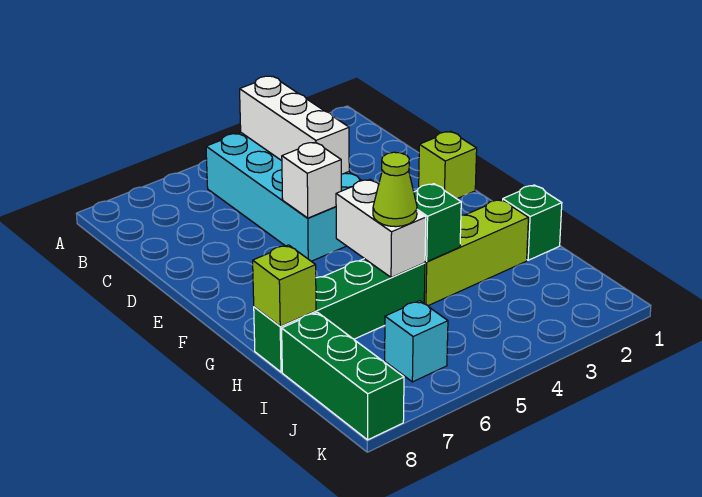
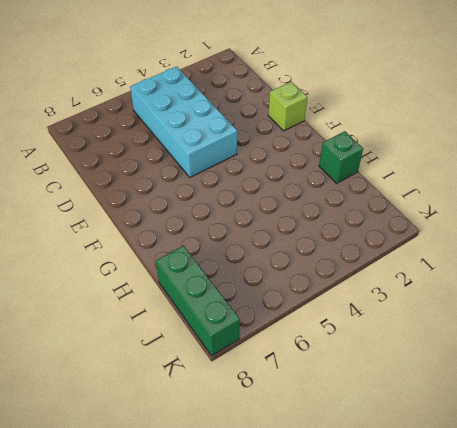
none -> lime 1x3 brick [424,200,528,306]
none -> green 1x4 brick [254,259,425,372]
none -> cyan 1x1 brick [385,301,448,382]

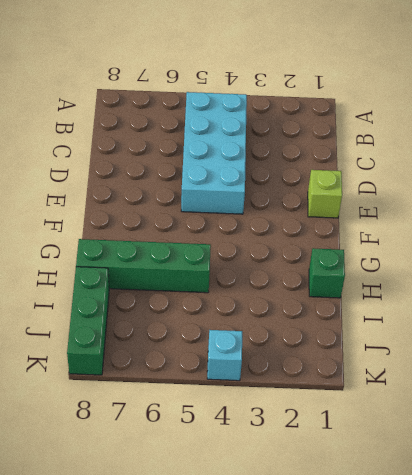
cyan 1x1 brick [207,330,242,381] -> cyan 1x1 brick moved to [385,301,448,382]
none -> lime 1x3 brick [424,200,528,306]
none -> white 1x3 brick [240,76,349,174]
none -> white 1x1 brick [282,142,341,218]

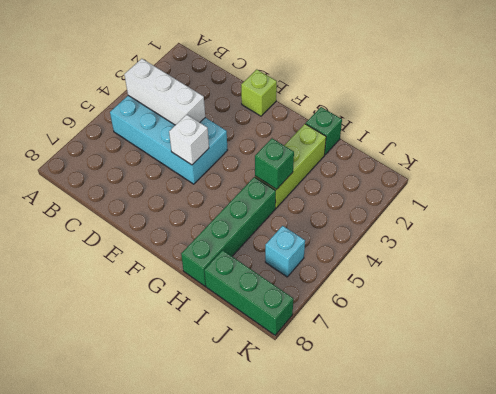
none -> white 1x2 brick [336,179,426,277]
none -> lime 1x1 brick [253,245,316,326]
none -> lime 1x1 cone [373,152,417,227]

